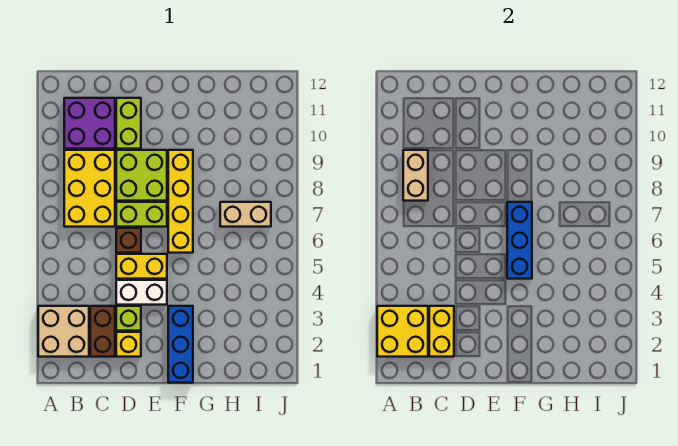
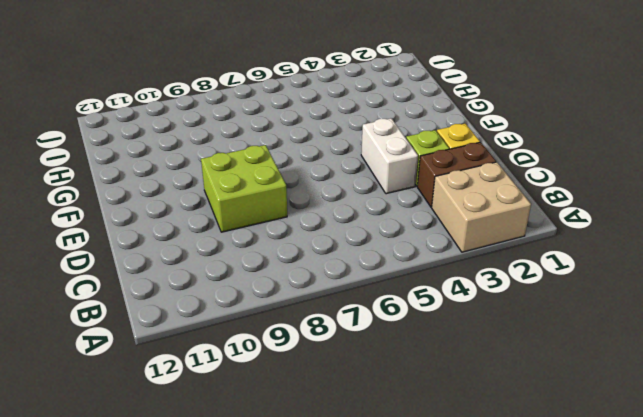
none -> yellow 2x3 brick [64,150,115,227]
none -> purple 2x2 brick [64,98,115,149]
none -> yellow 1x2 brick [116,254,167,279]

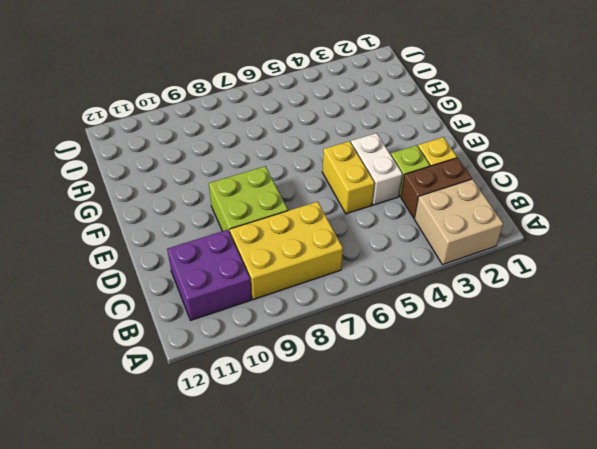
none -> brown 1x1 brick [116,228,141,253]
none -> lime 1x2 brick [116,202,167,227]
none -> lime 1x2 brick [116,98,141,149]

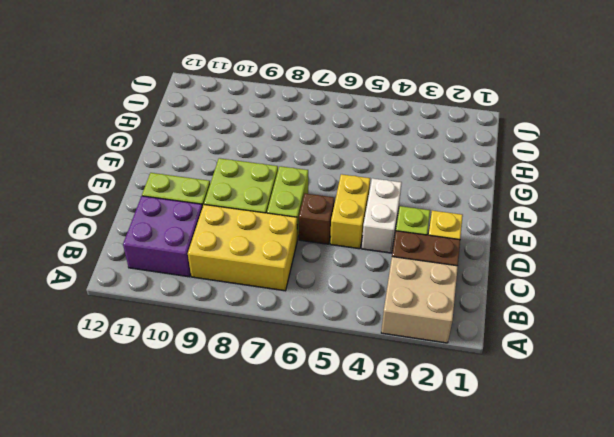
none -> blue 1x3 brick [168,306,193,383]
none -> yellow 1x4 brick [168,150,193,253]
none -> tan 1x2 brick [220,202,271,227]

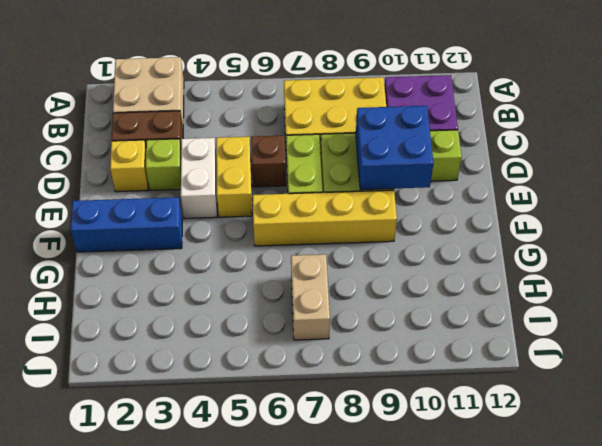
blue 2x2 brick [356,106,434,190] -> none
none -> yellow 2x2 brick [377,306,428,357]
none -> tan 1x2 brick [403,150,428,201]
none -> yellow 1x2 brick [429,306,454,357]

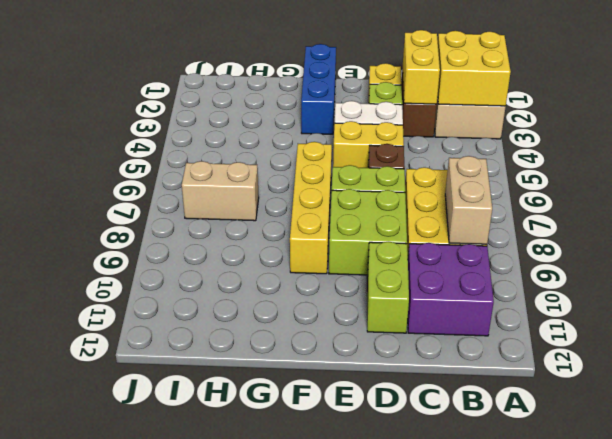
none -> blue 1x3 brick [507,202,532,279]

